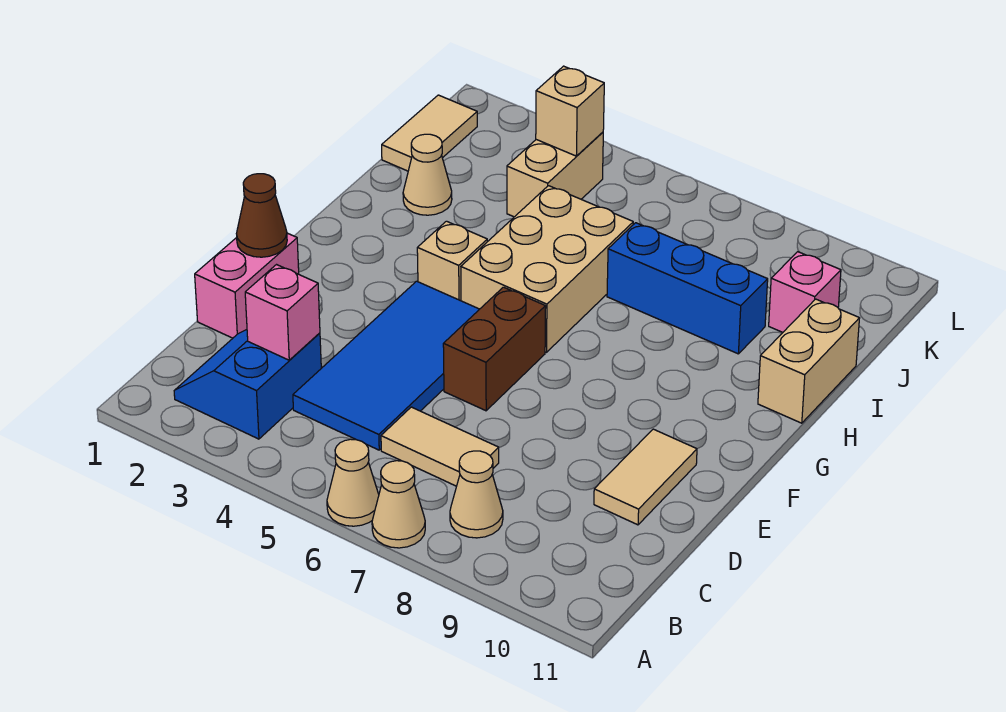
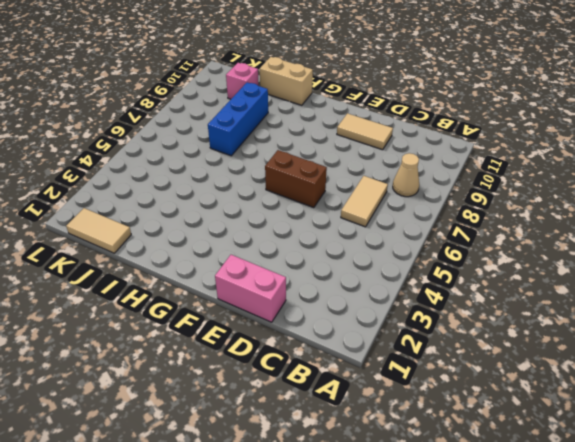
none -> tan 1x1 cone [327,439,379,526]
none -> tan 1x1 cone [372,461,425,548]
none -> blue 2x2 slope [174,330,321,439]

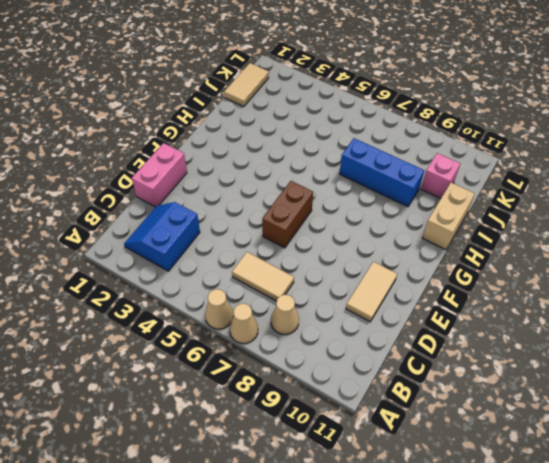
none -> blue 2x4 tile [293,281,479,450]
none -> tan 1x1 brick [417,221,487,301]
none -> tan 2x3 brick [461,186,633,352]

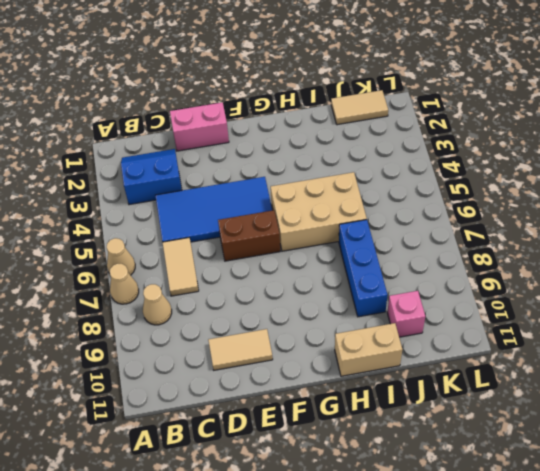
none -> tan 1x1 brick [417,221,487,301]
none -> tan 1x1 cone [403,134,452,215]
none -> tan 1x2 brick [507,132,603,217]

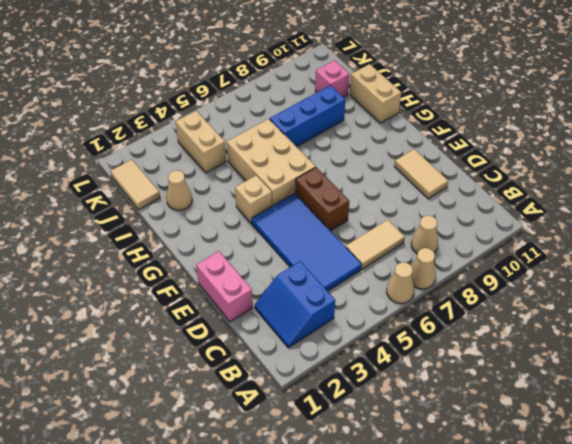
none -> pink 1x1 brick [245,265,320,360]
none -> brown 1x1 cone [236,174,287,257]
none -> tan 1x1 brick [536,66,604,156]

